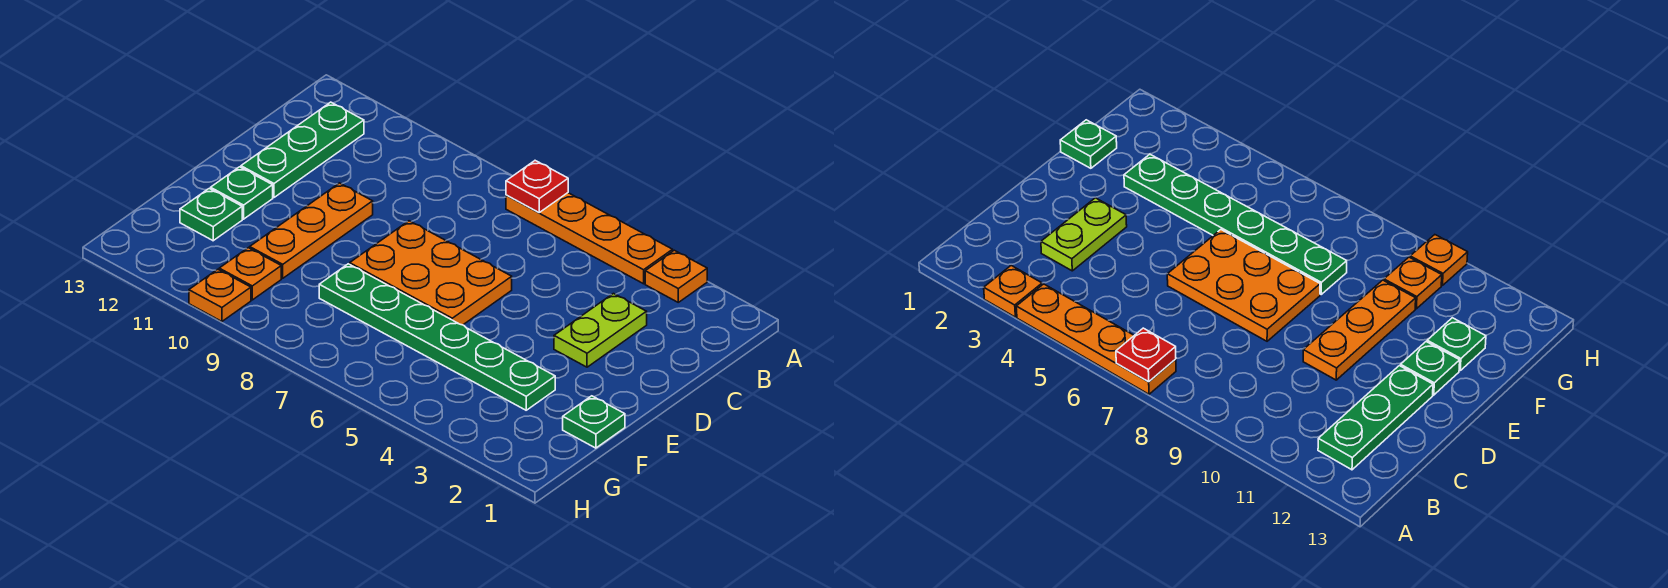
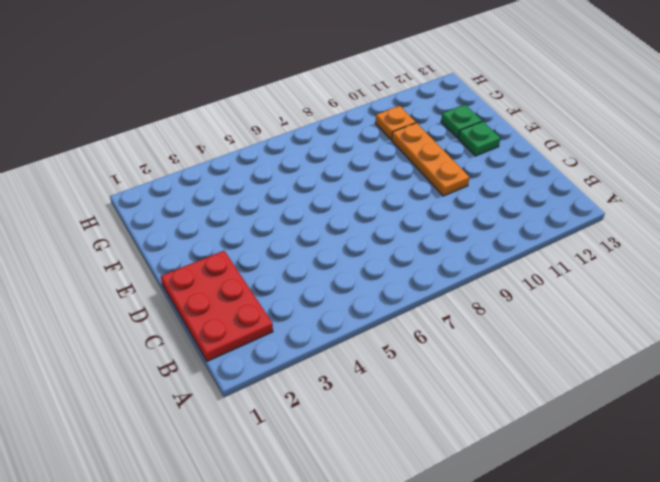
red 2x3 plate [161,251,273,361] -> none
none -> orange 1x1 plate [645,250,707,302]
none -> orange 1x4 plate [506,193,673,284]
none -> green 1x3 plate [241,102,364,197]

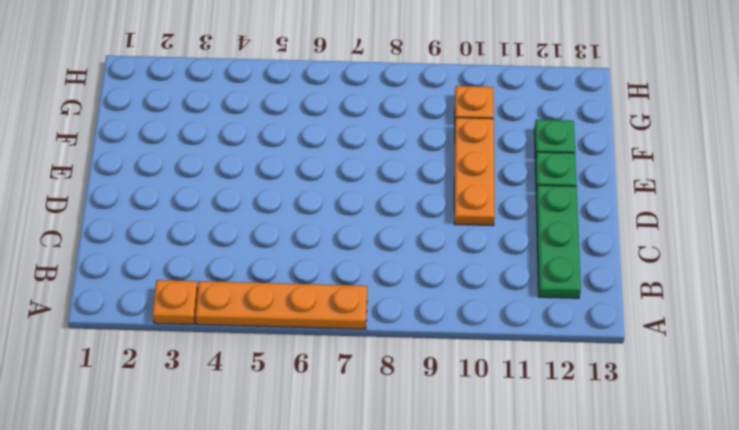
none -> lime 1x2 plate [554,294,647,367]
none -> orange 2x3 plate [350,221,512,325]
none -> green 1x1 plate [563,396,625,448]

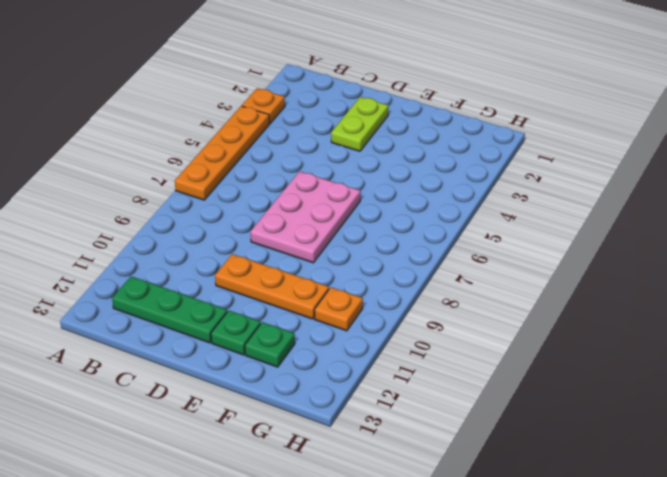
lime 1x2 plate [331,97,389,151] -> lime 1x2 plate turned to [554,294,647,367]
pink 2x3 plate [251,171,361,263] -> orange 2x3 plate [350,221,512,325]
none -> green 1x1 plate [563,396,625,448]
none -> green 1x6 plate [319,264,555,410]
none -> orange 1x1 plate [189,269,251,321]

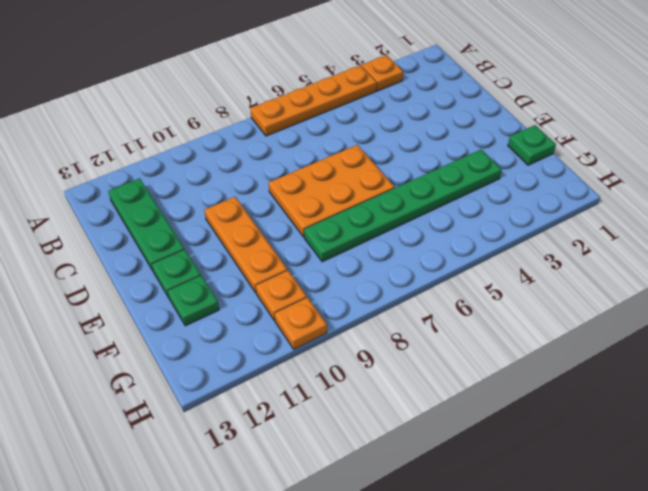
none -> lime 1x2 plate [554,294,647,367]
none -> red 1x1 plate [506,161,568,212]

